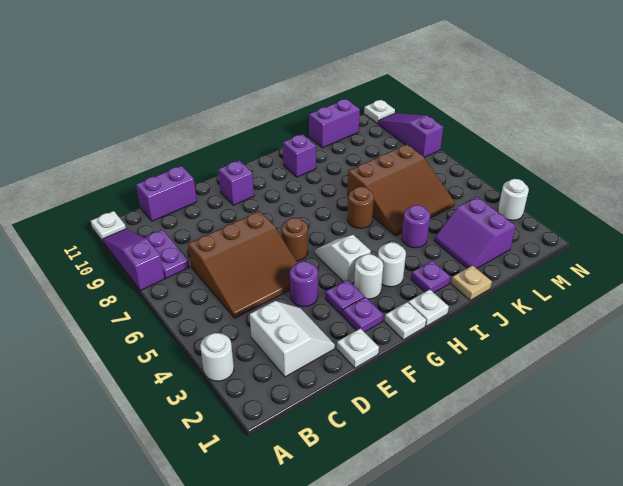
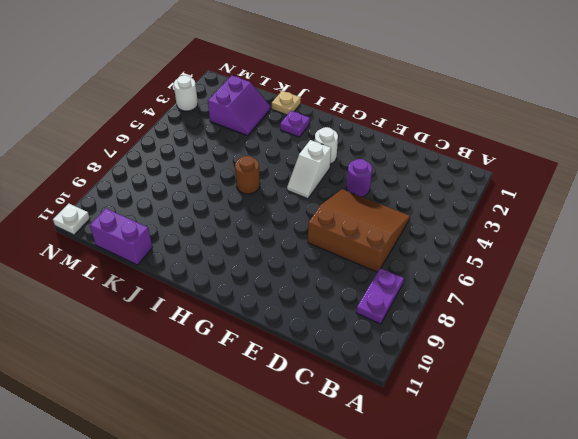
none -> white 1x1 round brick [200,333,234,381]
none -> purple 1x3 slope [103,229,165,291]
none -> white 1x1 plate [91,211,126,241]

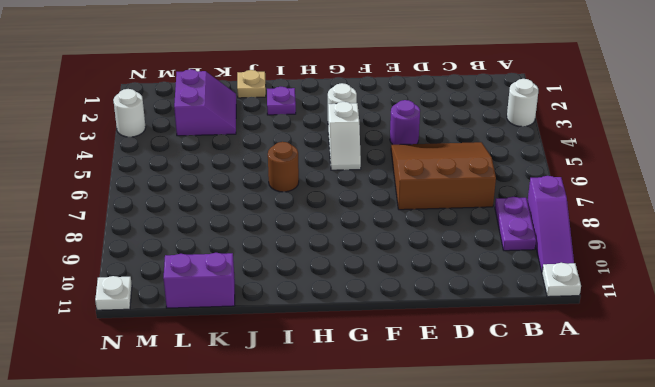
none -> white 2x2 slope [250,301,335,377]
none -> purple 1x2 brick [136,166,197,221]
none -> white 1x1 plate [337,328,379,368]

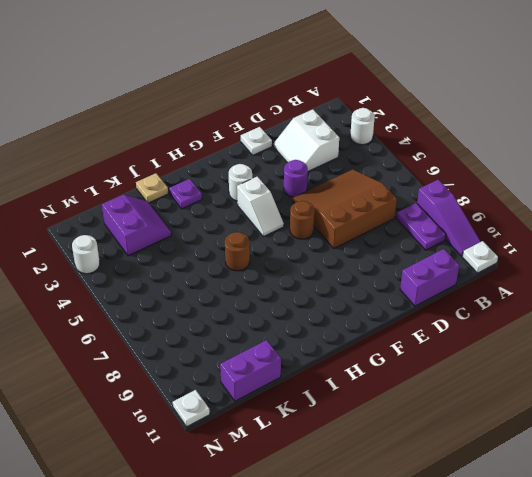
none -> purple 1x1 plate [343,297,383,332]
none -> purple 1x1 plate [325,280,365,316]
none -> purple 1x1 brick [218,160,254,205]

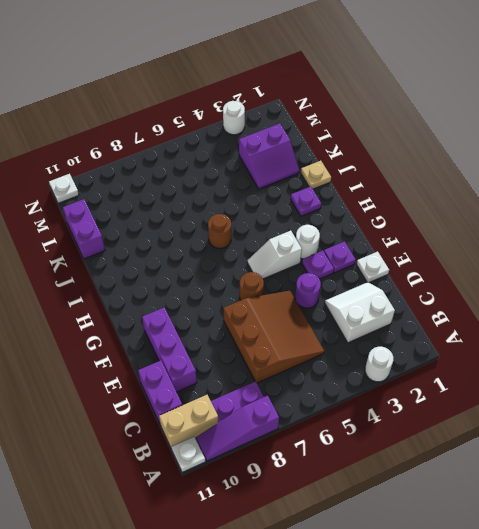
tan 1x2 brick [159,395,219,447] -> none
purple 1x3 brick [142,308,197,392] -> purple 1x1 brick [218,160,254,205]
none -> white 1x1 plate [385,302,426,340]
none -> white 1x1 plate [408,290,449,326]
none -> white 1x1 round brick [378,242,406,287]

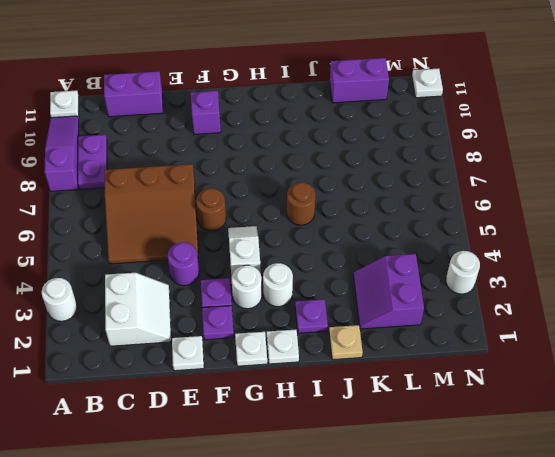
none -> purple 1x1 brick [283,134,316,177]
none -> purple 1x1 round brick [402,205,430,248]
none -> brown 3x3 slope [347,144,455,236]

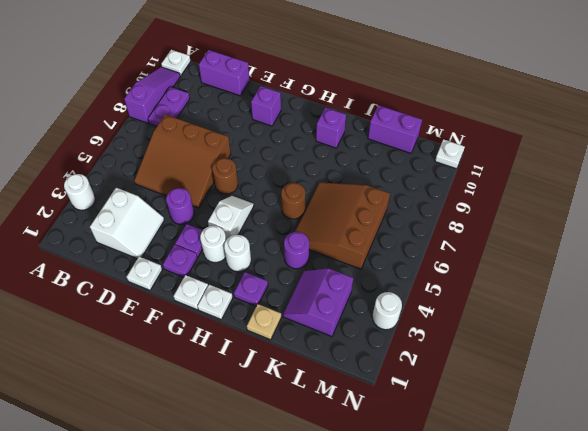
brown 3x3 slope [295,183,390,269] -> brown 3x3 slope turned to [347,144,455,236]
none -> purple 1x3 slope [378,113,443,157]

